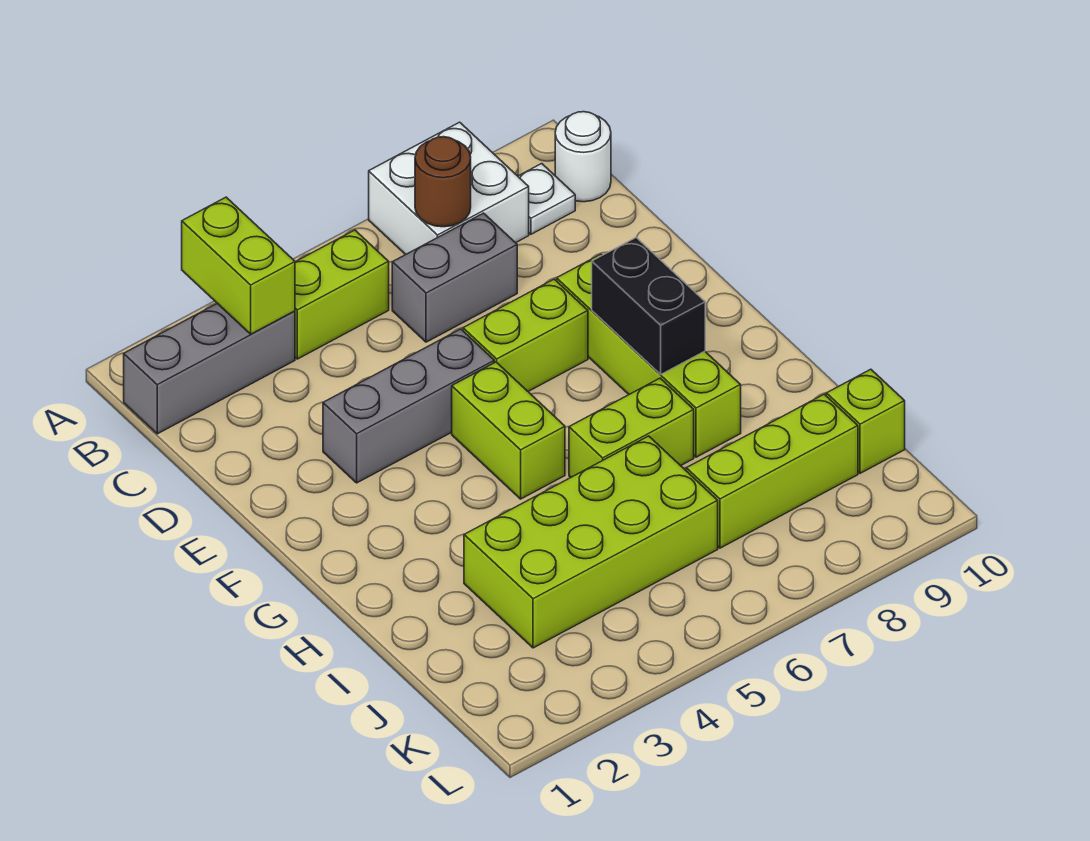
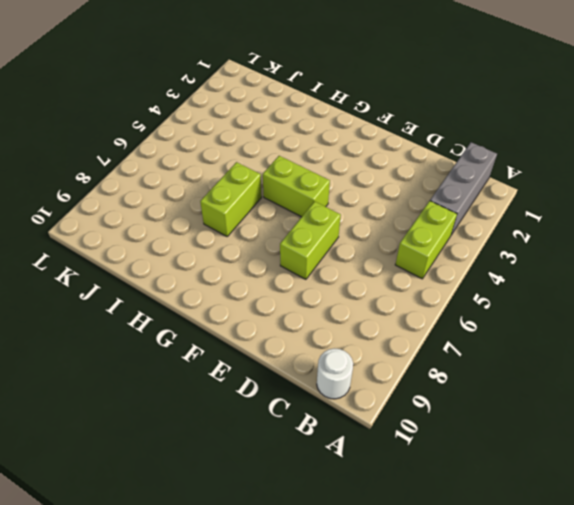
none -> white 2x2 brick [369,122,529,255]
none -> white 1x1 plate [518,164,575,234]
none -> grey 1x2 brick [392,213,517,342]

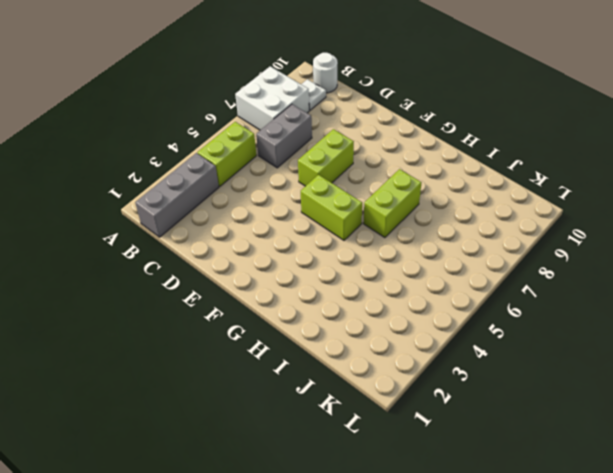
none -> grey 1x3 brick [323,329,494,483]
none -> lime 1x4 brick [557,254,741,457]
none -> lime 2x4 brick [464,436,718,648]

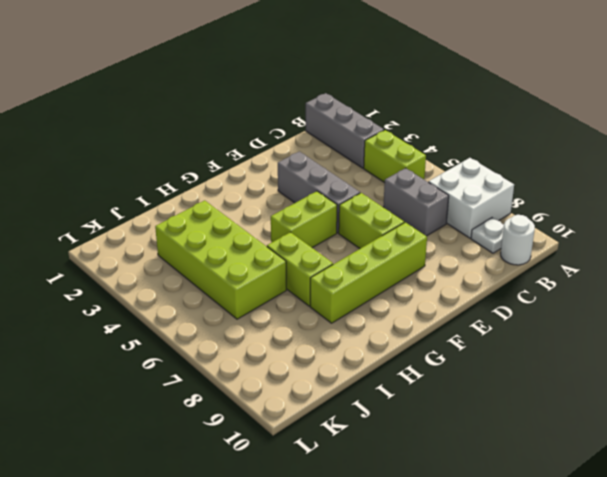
none -> lime 1x3 brick [686,394,858,548]
none -> lime 1x1 brick [826,369,905,473]
none -> lime 1x2 brick [182,197,295,334]

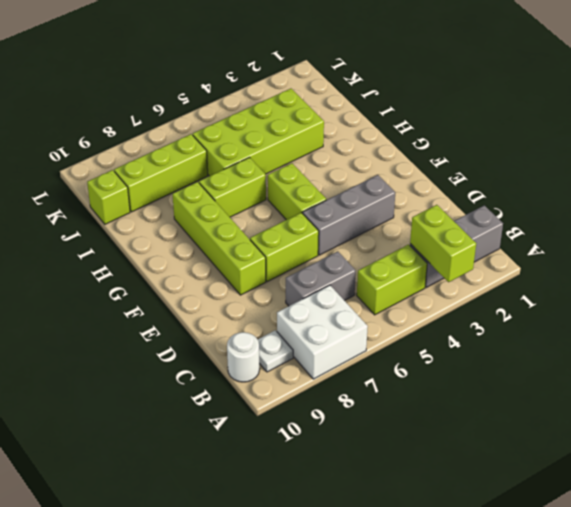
none -> brown 1x1 round brick [415,137,471,227]
none -> black 1x2 brick [592,238,705,375]

